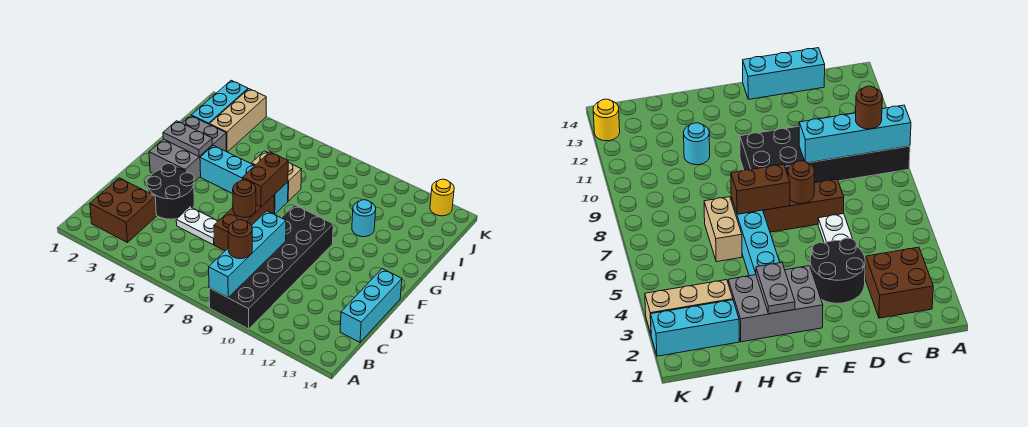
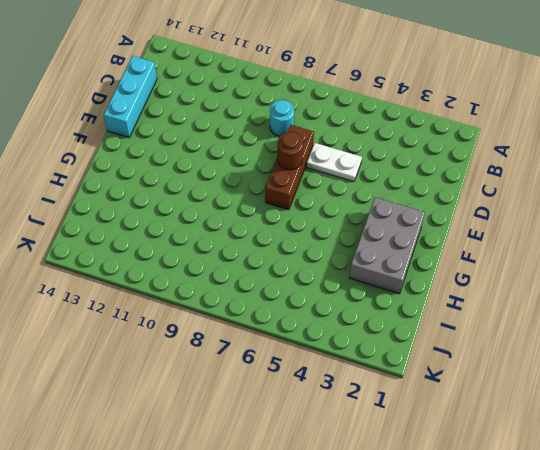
cyan 1x1 round brick [270,100,294,136] -> cyan 1x1 round brick moved to [352,200,376,237]
none -> black 2x6 brick [209,205,333,329]
none -> brown 2x2 brick [90,178,156,243]
none -> black 2x2 round brick [147,164,194,219]

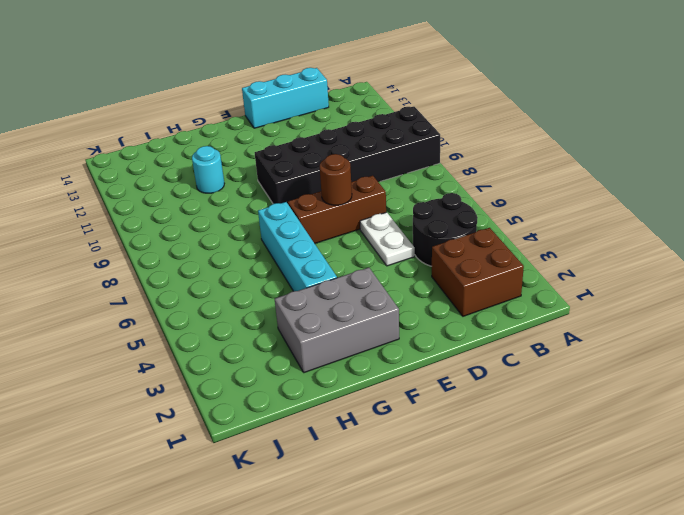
black 2x2 round brick [413,193,478,266] -> black 2x2 round brick moved to [147,164,194,219]
none -> tan 1x2 brick [251,151,301,201]
none -> cyan 1x3 brick [191,80,248,124]
none -> tan 1x3 brick [209,89,266,152]

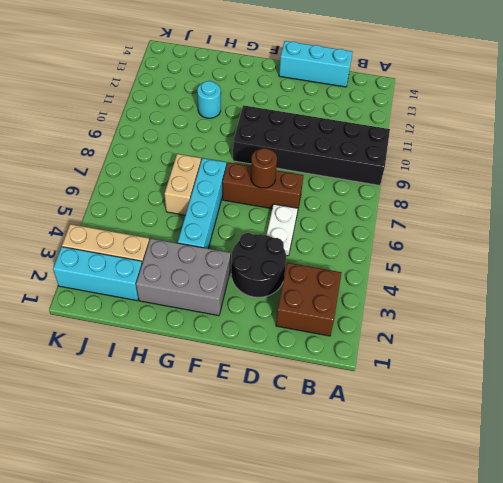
none -> yellow 1x1 round brick [430,179,454,216]
none -> cyan 1x4 brick [209,211,286,298]
none -> brown 1x2 brick [243,152,288,207]

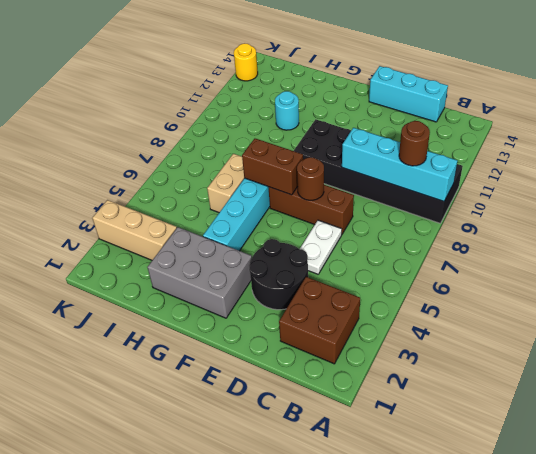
none -> cyan 1x3 brick [191,80,248,124]
none -> grey 1x2 plate [163,121,212,156]

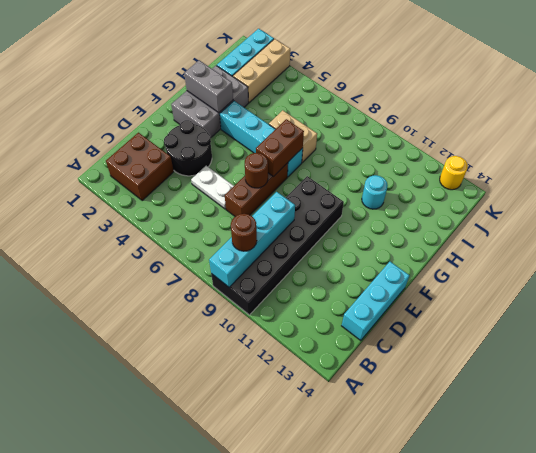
grey 1x2 brick [184,60,233,113] -> grey 1x2 plate [163,121,212,156]

